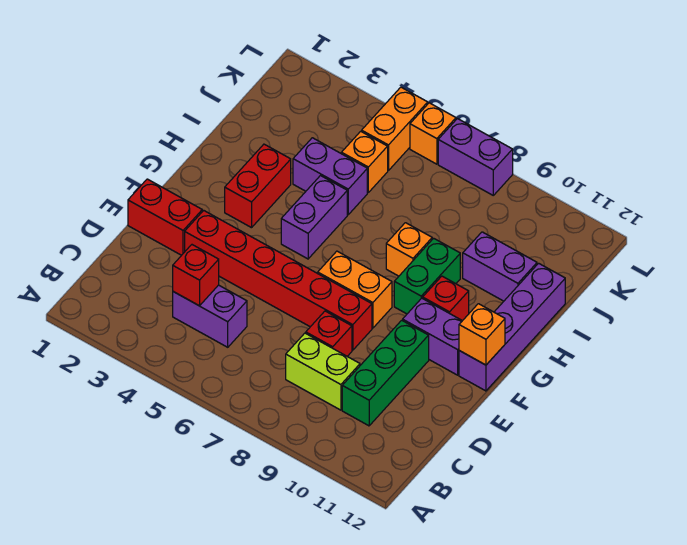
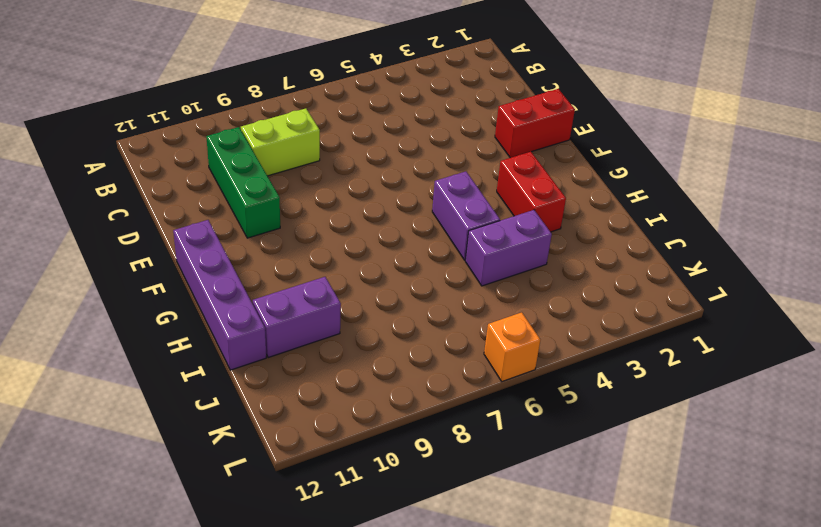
none -> purple 1x2 brick [173,285,247,347]
none -> red 1x1 brick [306,311,352,356]
none -> red 1x6 brick [185,210,372,350]

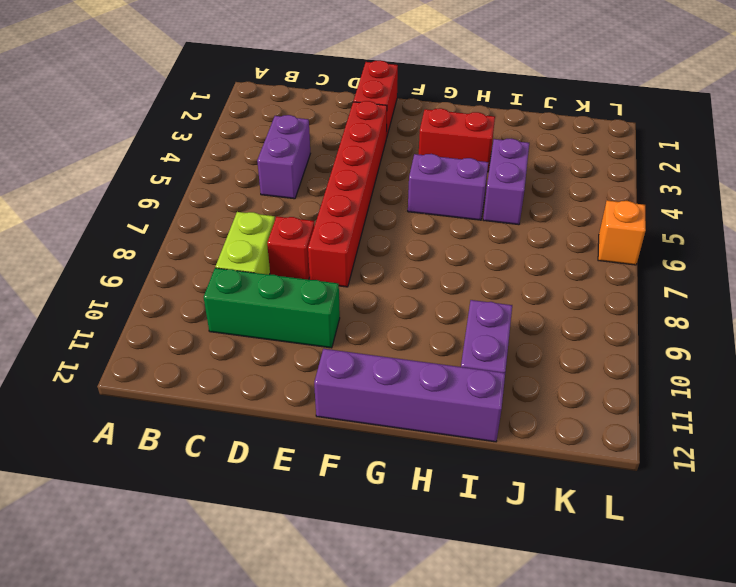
none -> orange 1x2 brick [318,251,392,328]
none -> purple 1x2 brick [403,298,462,375]
none -> green 1x2 brick [394,238,460,314]

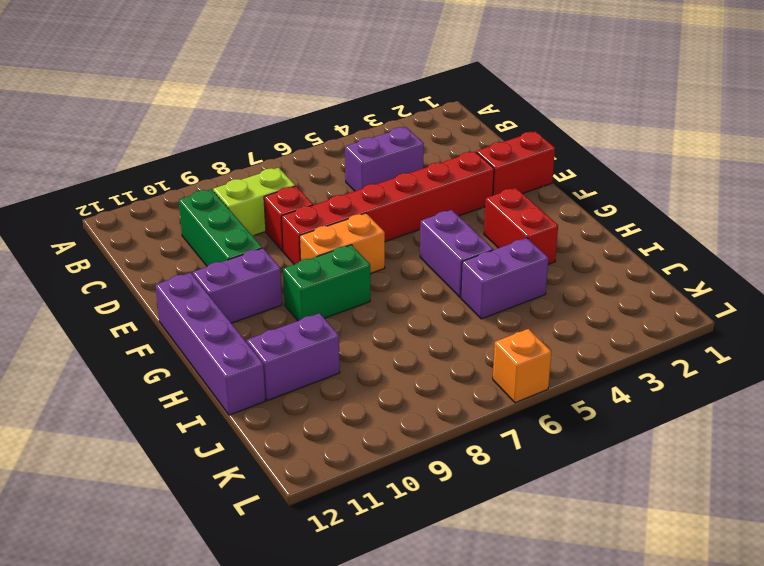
green 1x2 brick [283,245,370,321] -> green 1x2 brick turned to [394,238,460,314]
none -> red 1x1 brick [423,276,469,321]
none -> orange 1x1 brick [386,223,432,276]
none -> orange 1x1 brick [341,131,388,192]

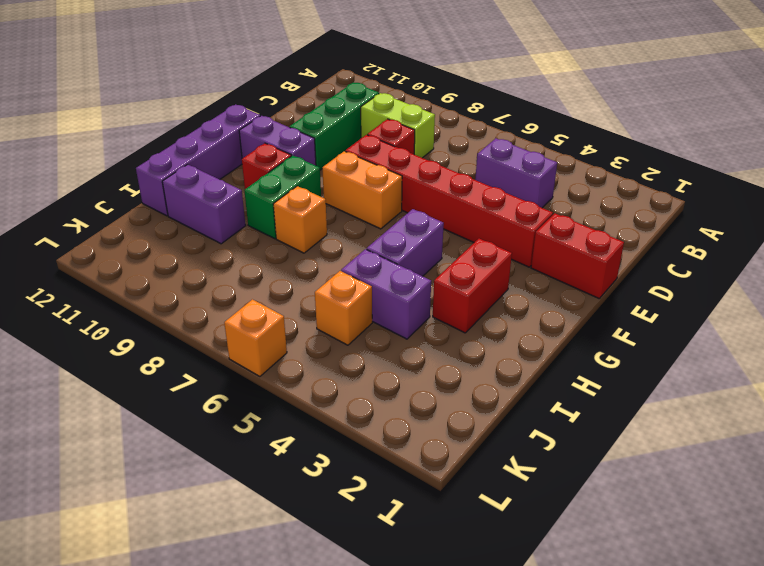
none -> orange 1x2 brick [362,87,428,171]
none -> purple 1x2 brick [438,119,513,195]
none -> red 1x1 brick [173,245,219,306]

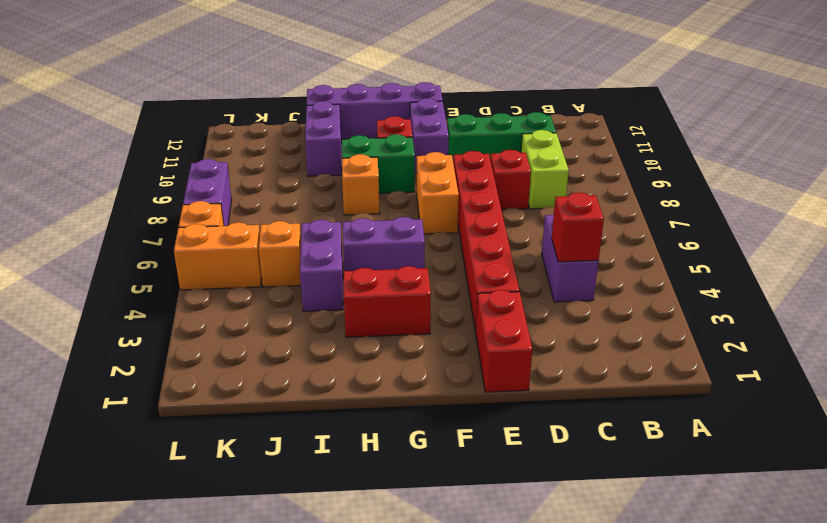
none -> orange 1x1 brick [459,304,505,365]

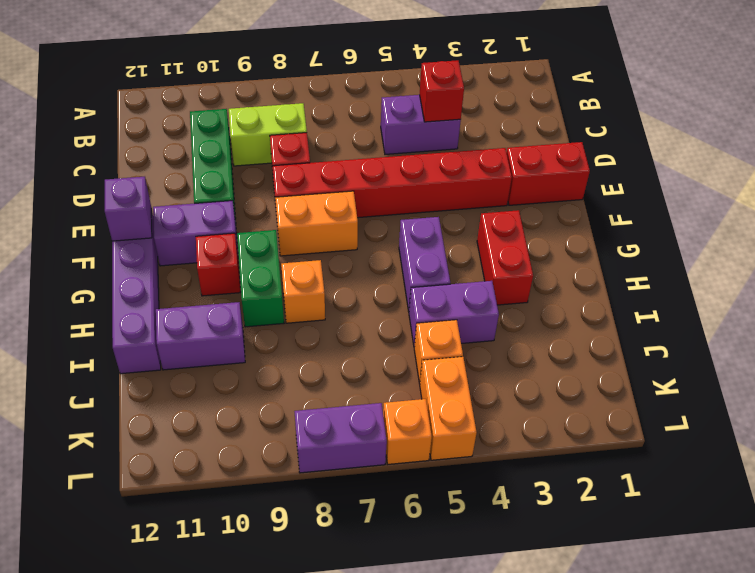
purple 1x1 brick [105,177,152,241] -> orange 1x1 brick [459,304,505,365]

